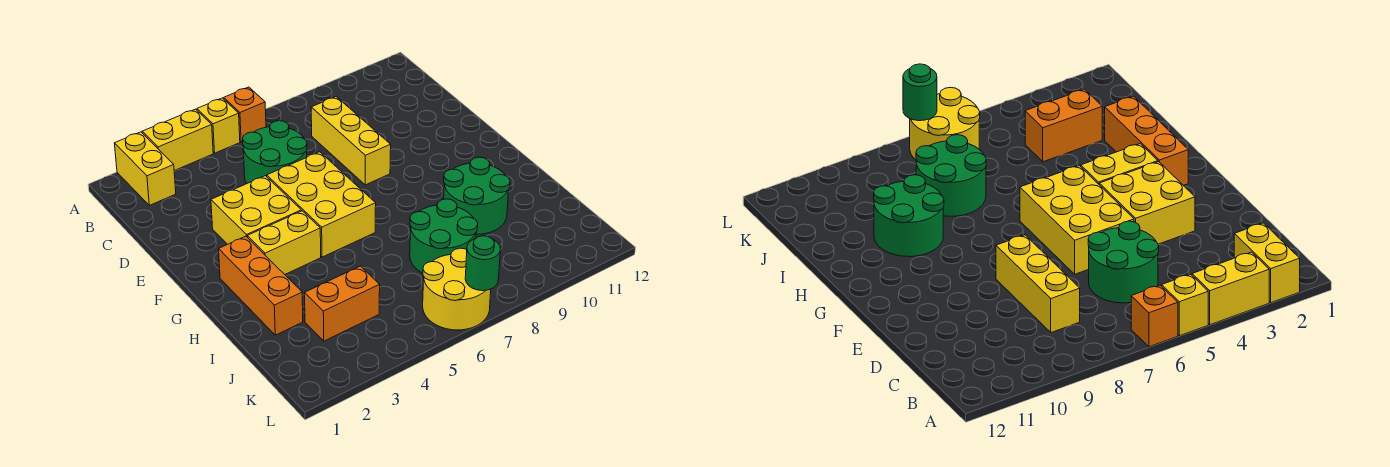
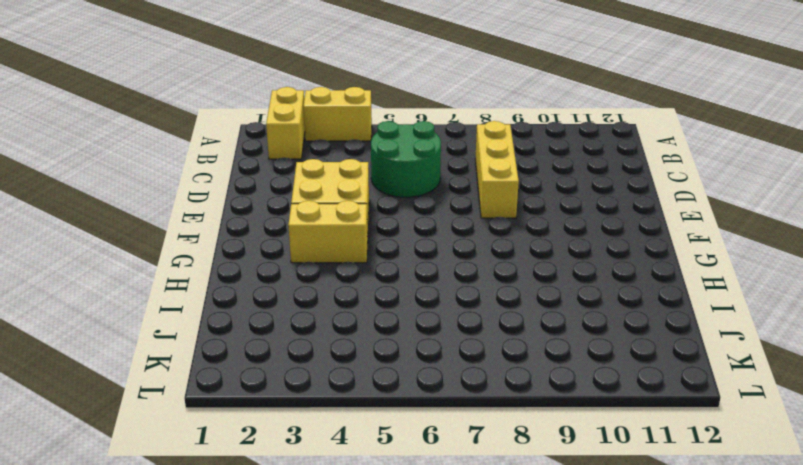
none -> yellow 1x1 brick [197,98,240,153]
none -> orange 1x1 brick [224,87,266,142]
none -> yellow 2x3 brick [267,152,376,257]

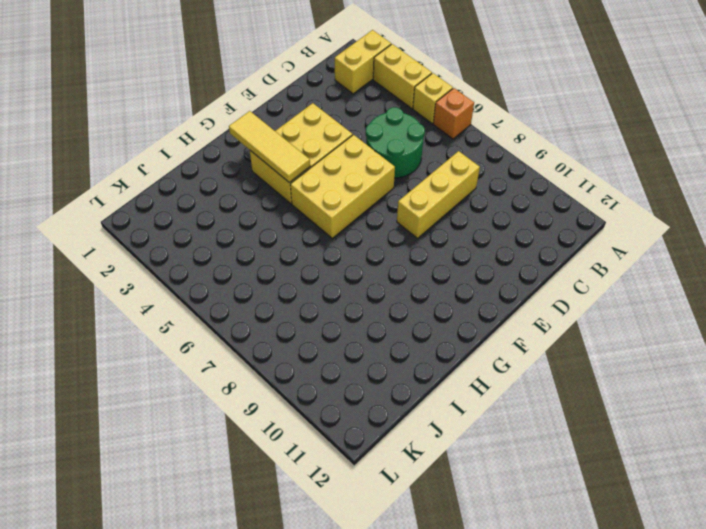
yellow 1x3 tile [229,111,310,182] -> none
none -> orange 1x3 brick [219,236,303,335]
none -> green 2x2 round brick [444,157,510,234]
none -> green 2x2 round brick [410,199,478,273]

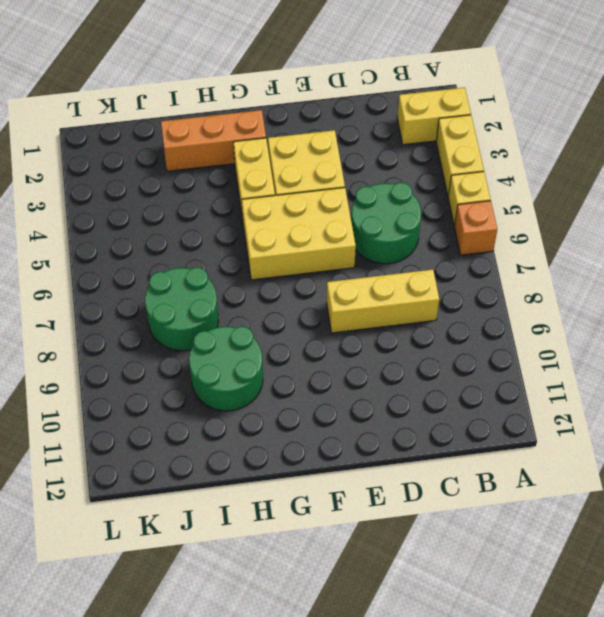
none -> orange 1x2 brick [305,266,380,341]
none -> yellow 2x2 round brick [423,248,491,330]
none -> green 1x1 round brick [465,236,500,291]

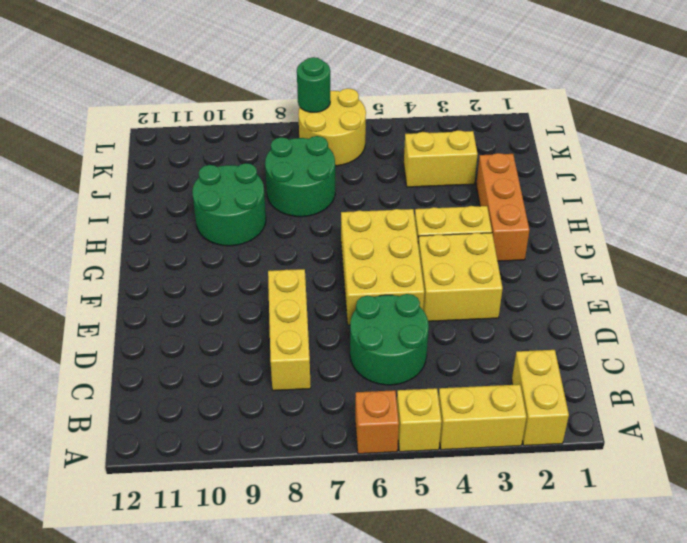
yellow 1x2 brick [404,130,478,187] -> orange 1x2 brick [305,266,380,341]

